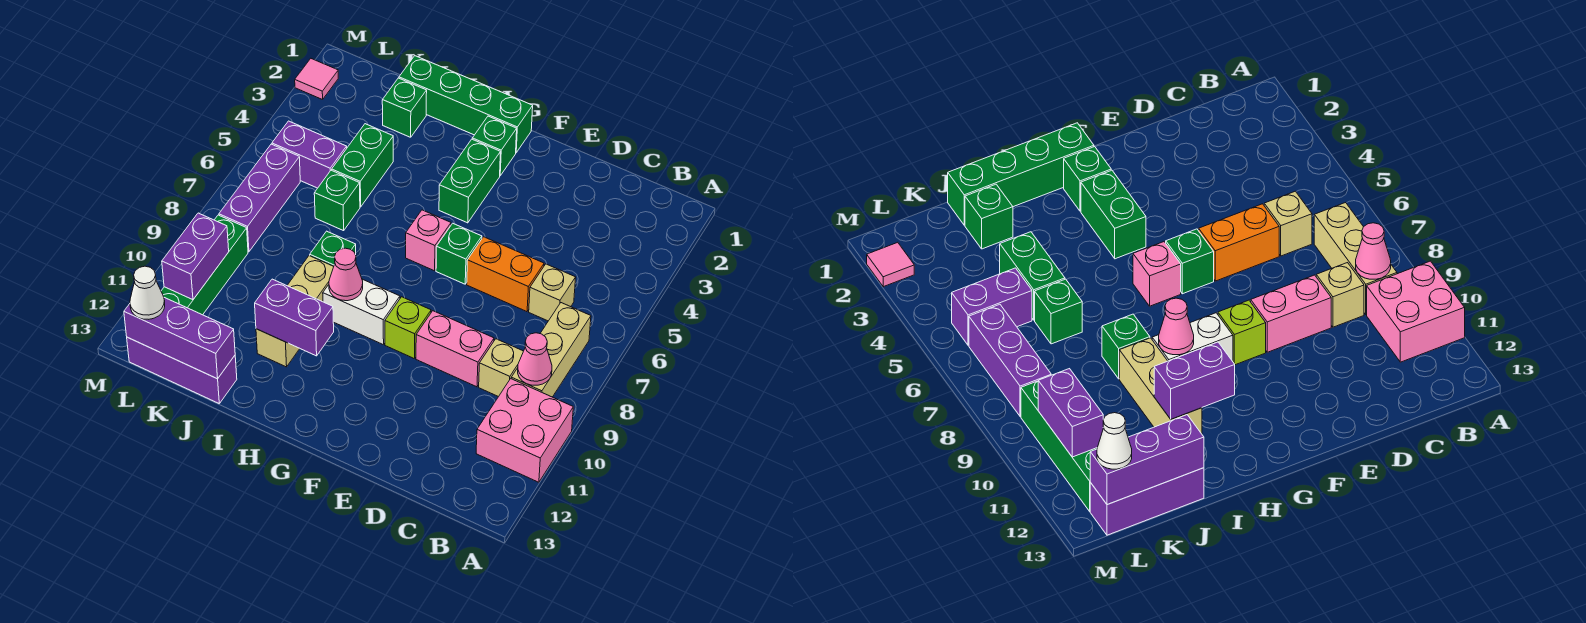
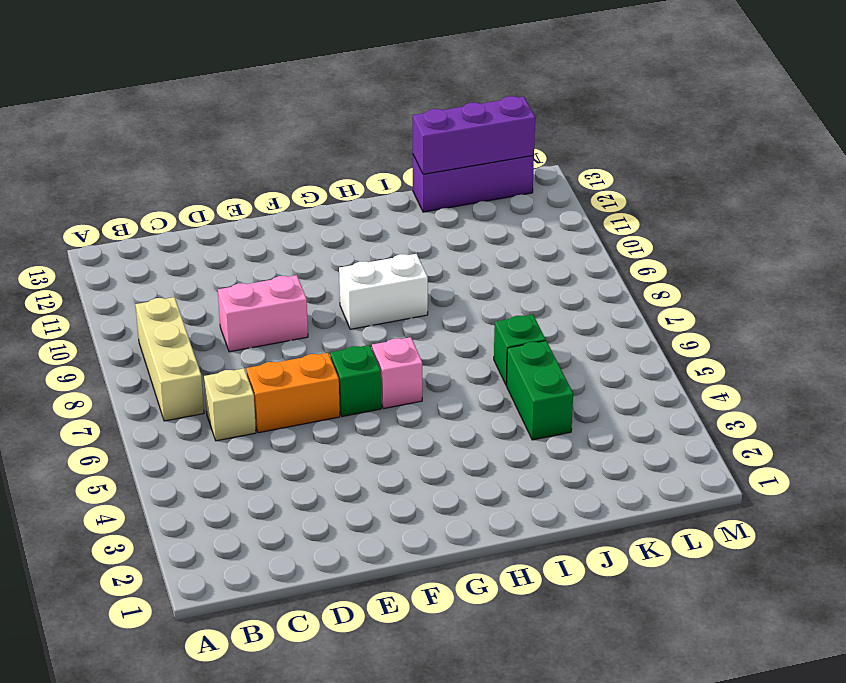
none -> pink 2x2 brick [476,379,573,482]
none -> tan 1x1 brick [479,339,523,397]
none -> lime 1x1 brick [385,297,431,359]

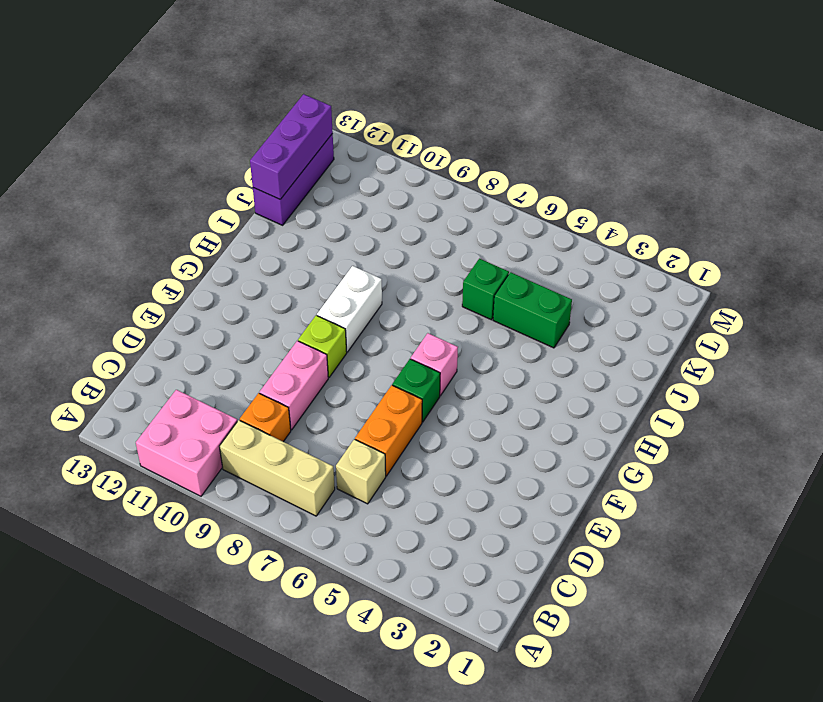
orange 1x1 brick [240,393,291,442] -> tan 1x1 brick [479,339,523,397]
none -> green 1x4 brick [399,56,533,153]
none -> green 1x1 brick [472,116,517,176]
none -> green 1x2 brick [439,139,501,223]

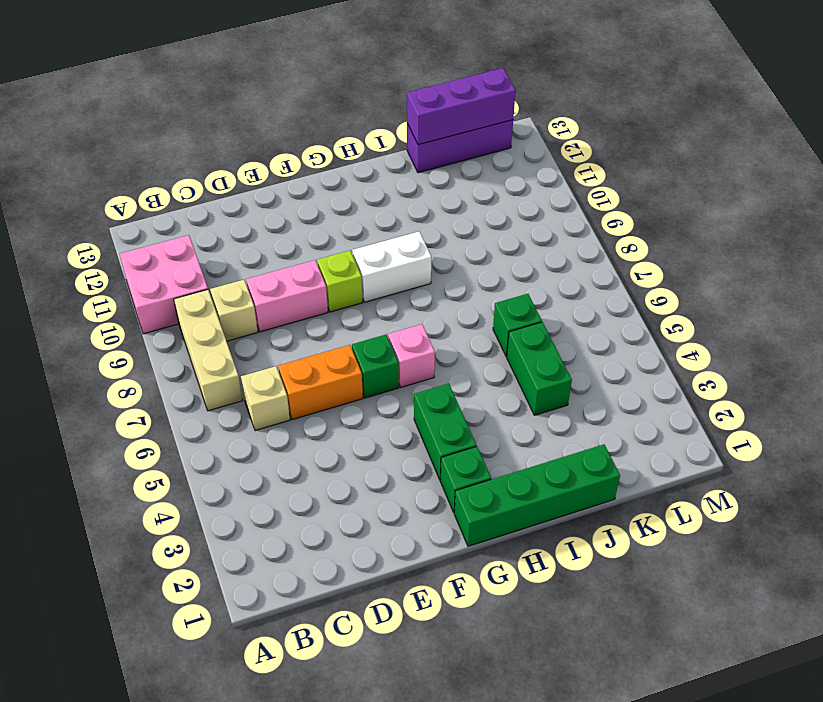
none -> green 1x1 brick [310,231,356,266]
none -> tan 1x3 brick [256,256,334,367]
none -> green 1x1 brick [382,78,427,137]

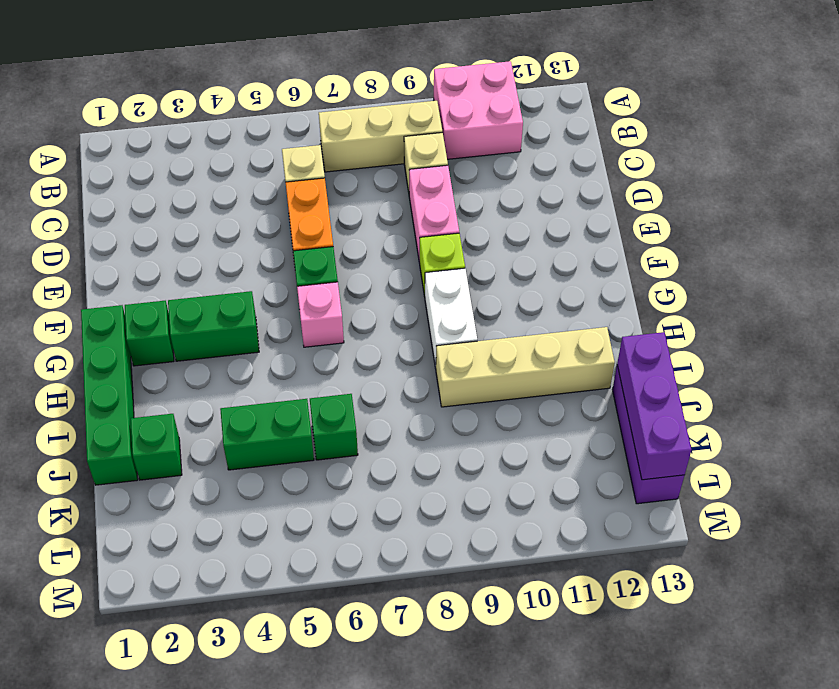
tan 1x4 brick [436,327,615,407] -> tan 1x3 brick [256,256,334,367]
none -> green 1x1 brick [310,231,356,266]
none -> purple 1x2 brick [272,121,347,188]
none -> purple 1x3 brick [219,144,300,252]

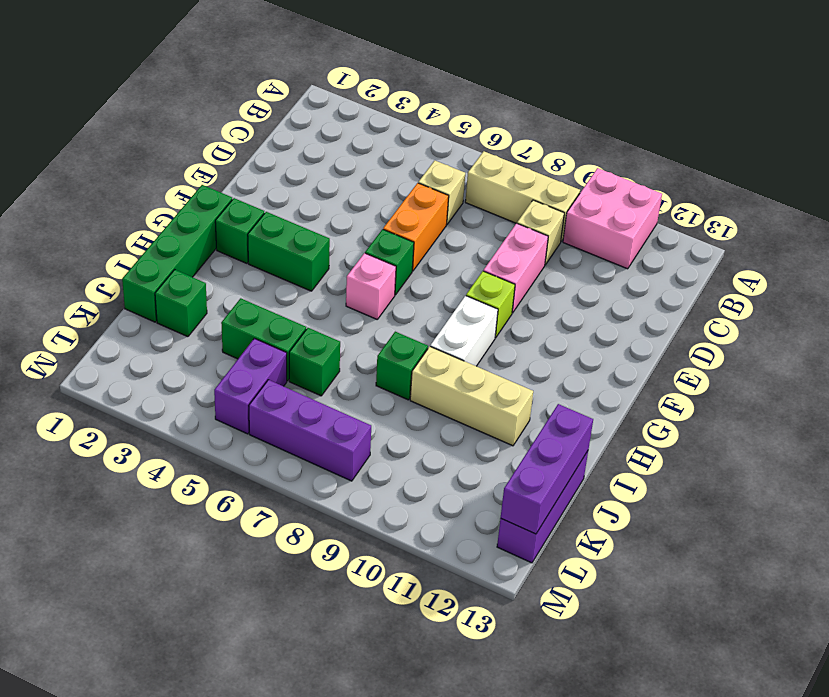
none -> green 1x4 brick [161,215,248,315]
none -> pink 1x1 tile [295,59,338,100]
none -> pink 1x1 cone [518,333,552,385]

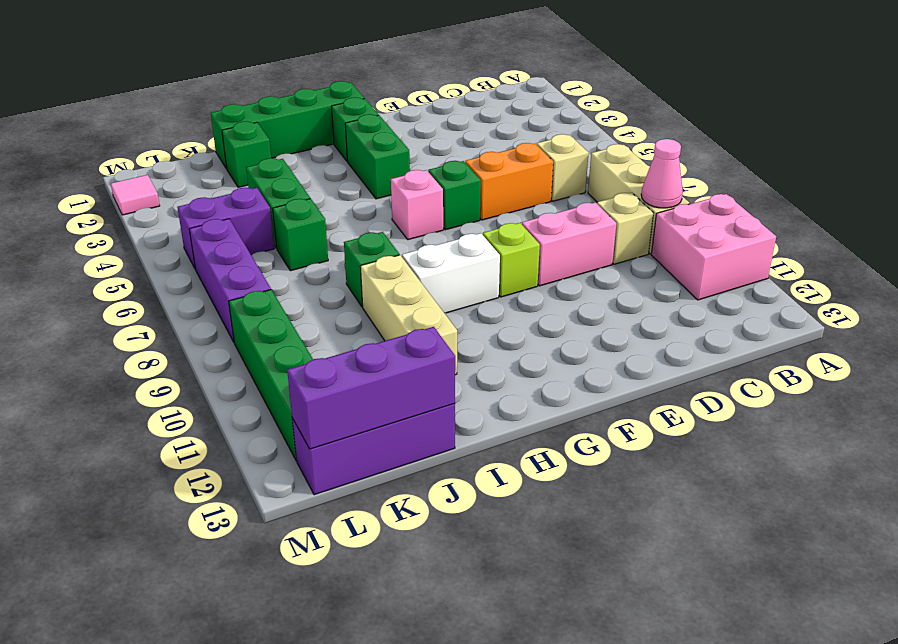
none -> pink 1x1 cone [329,248,363,301]
none -> purple 1x2 brick [255,279,334,356]
none -> purple 1x2 brick [162,213,229,300]

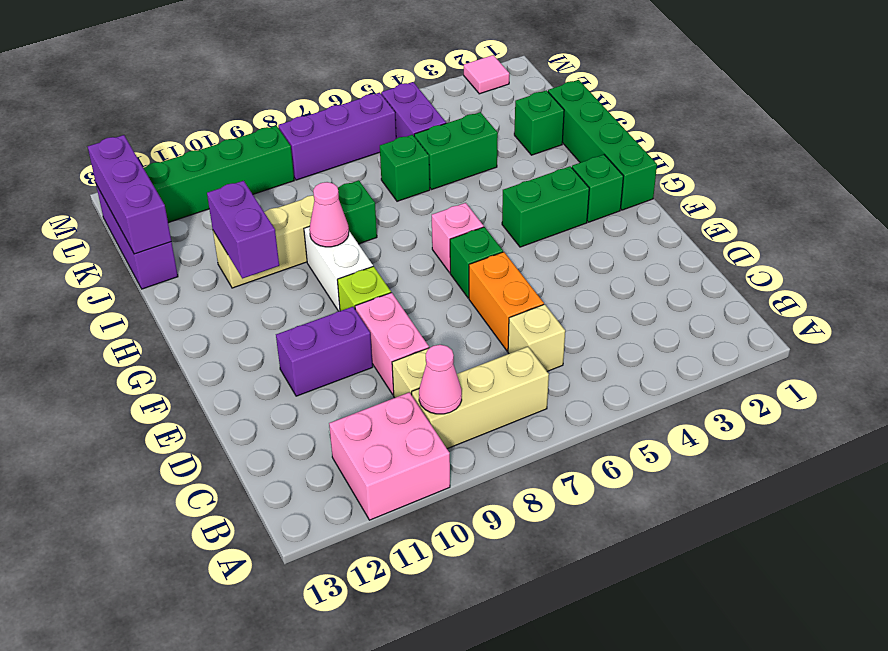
purple 1x2 brick [276,307,373,396] -> purple 1x2 brick moved to [162,213,229,300]
none -> white 1x1 cone [130,266,165,319]

